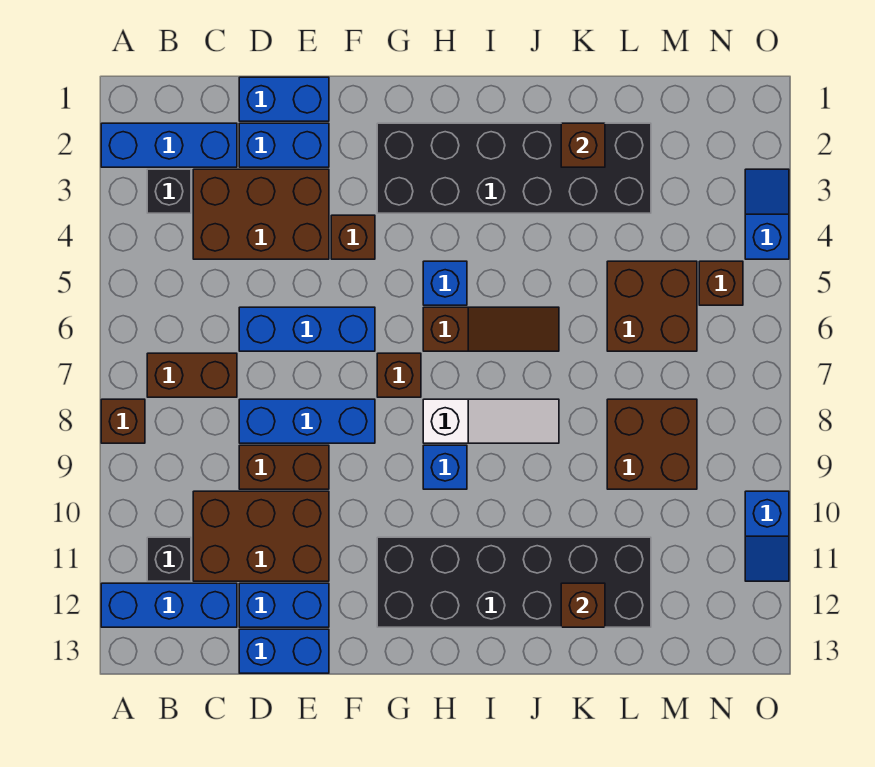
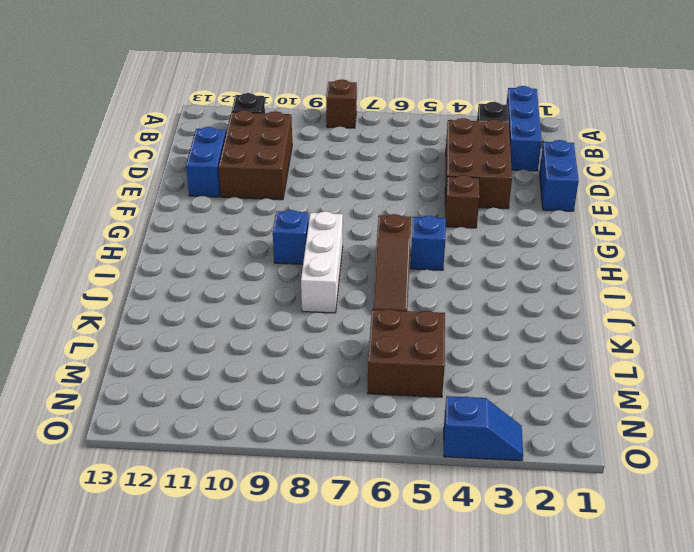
white 1x3 brick [301,211,343,313] -> white 1x3 slope [423,399,559,443]
none -> blue 1x3 brick [101,583,237,627]
none -> brown 1x2 brick [147,353,237,397]
none -> blue 1x2 brick [239,123,329,167]
none -> blue 1x3 brick [239,307,375,351]

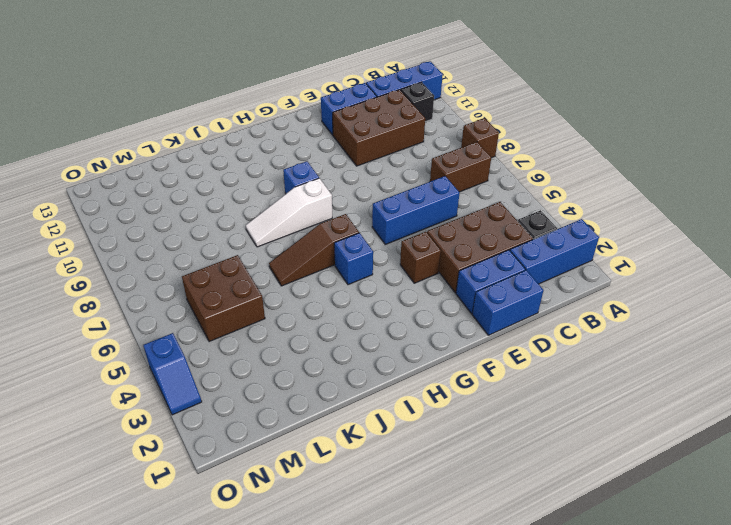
none -> blue 1x3 brick [239,399,375,443]
none -> brown 1x2 brick [239,445,329,489]
none -> blue 1x2 brick [239,629,329,673]
none -> black 2x6 brick [377,123,651,213]

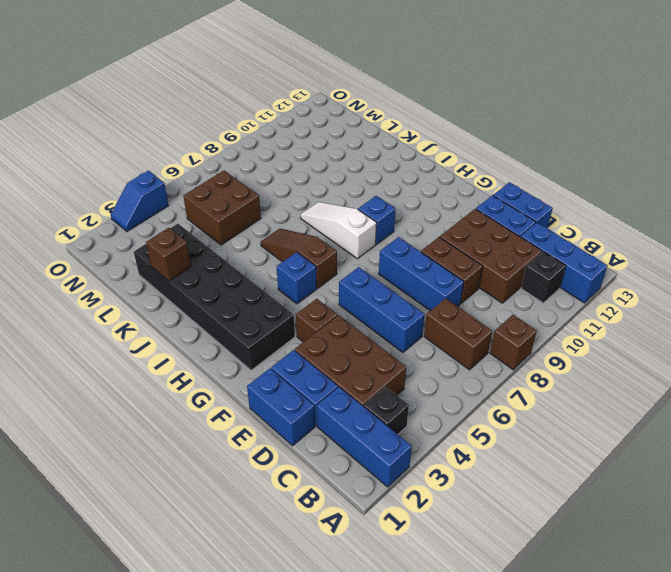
none -> brown 1x1 brick [377,353,421,397]
none -> black 2x6 brick [377,537,651,627]
none -> brown 2x2 brick [607,399,697,489]
none -> brown 1x1 brick [699,261,743,305]

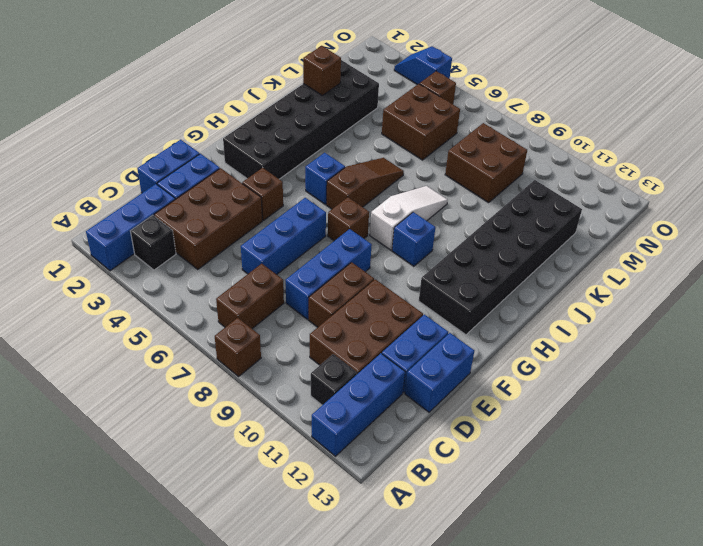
none -> blue 1x2 slope [745,491,789,581]
none -> brown 1x1 brick [561,583,605,627]

